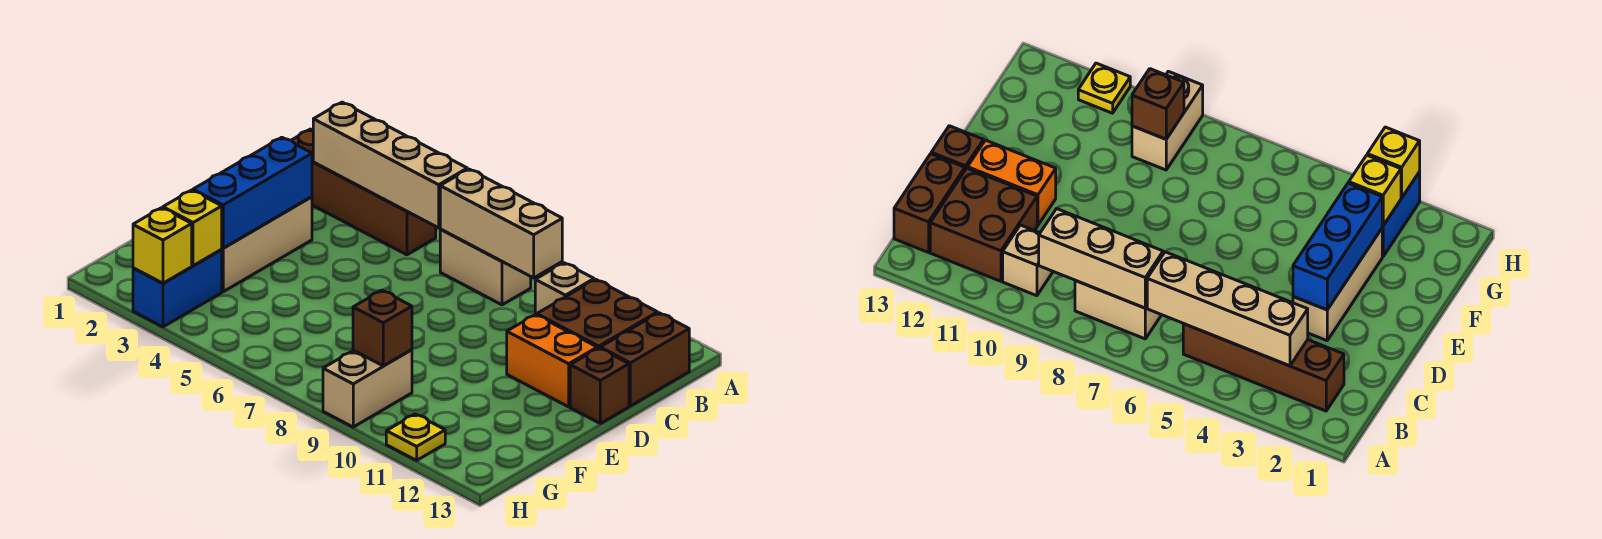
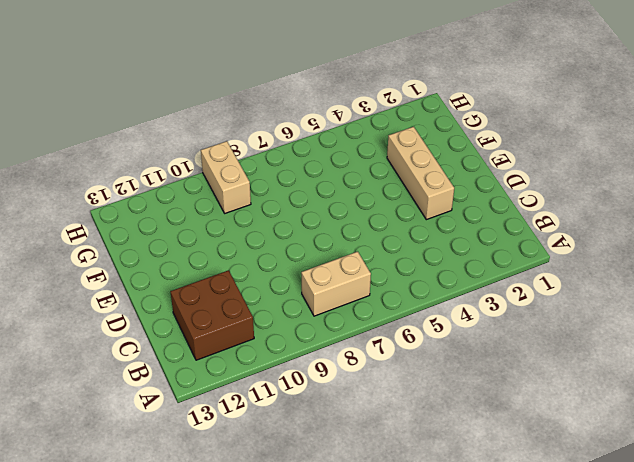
none -> brown 1x4 brick [291,129,436,255]
none -> tan 1x1 brick [535,263,594,315]
none -> brown 1x2 brick [600,313,689,406]

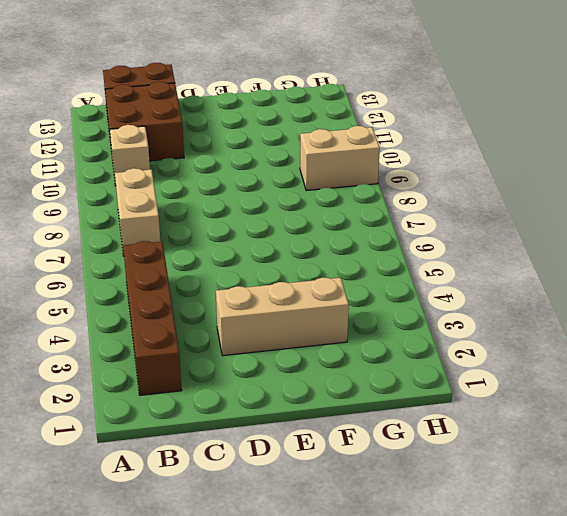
none -> orange 1x2 brick [507,315,597,407]
none -> brown 1x1 brick [570,348,629,423]
none -> blue 1x2 brick [133,249,222,327]

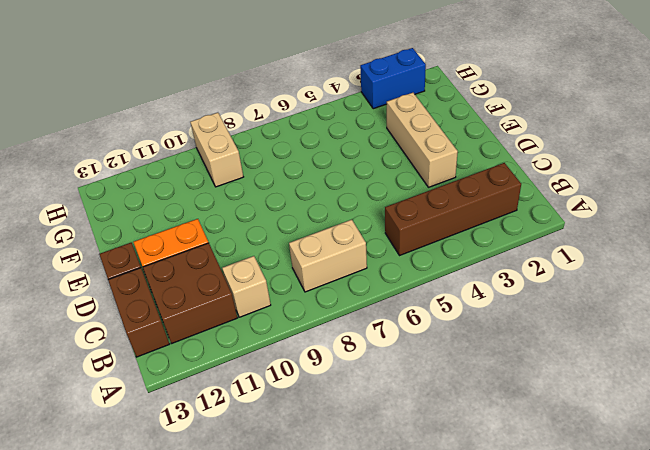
blue 1x2 brick [360,48,426,109] -> blue 1x2 brick turned to [133,249,222,327]
none -> yellow 1x1 plate [386,414,445,460]
none -> tan 1x4 brick [313,102,467,228]
none -> tan 1x3 brick [440,169,562,278]

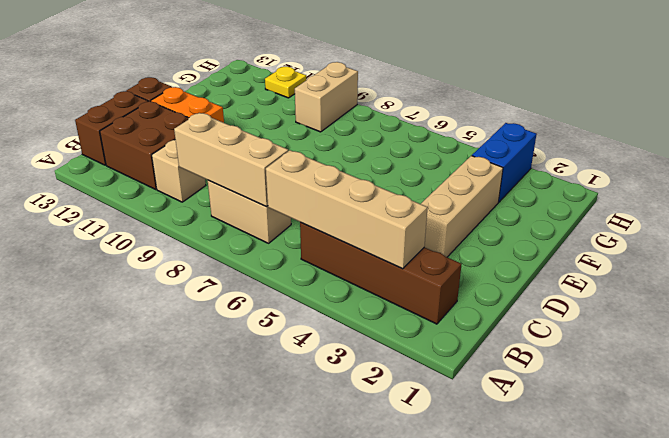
none -> blue 1x3 brick [193,137,312,248]
none -> yellow 1x1 brick [163,190,222,266]
none -> brown 1x1 brick [353,290,412,366]

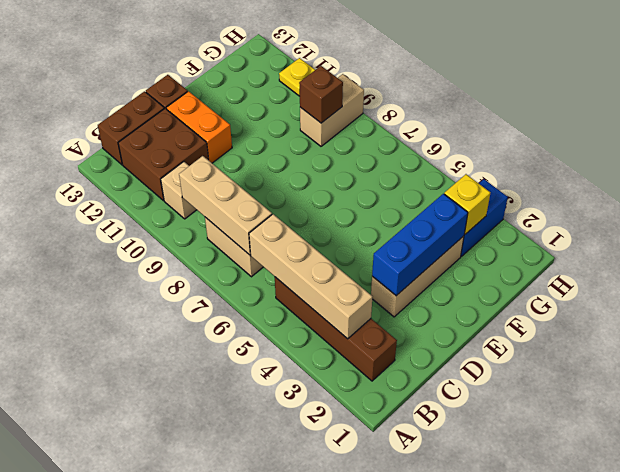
none -> yellow 1x1 brick [133,208,192,283]

